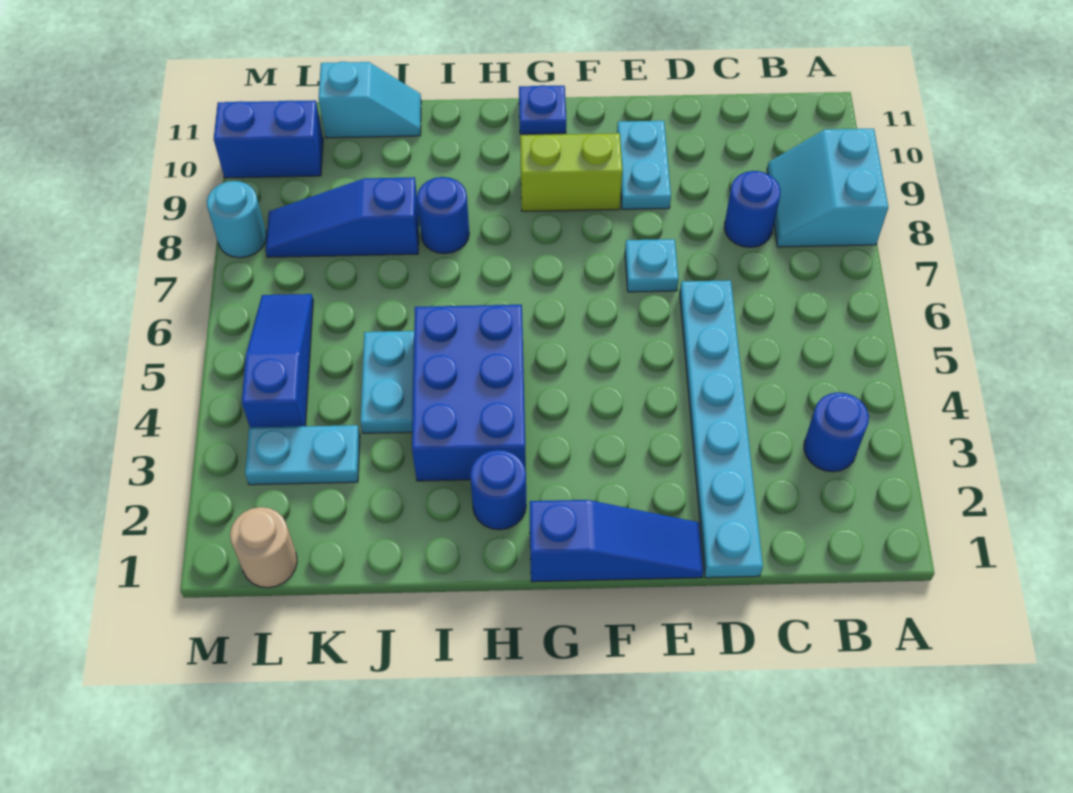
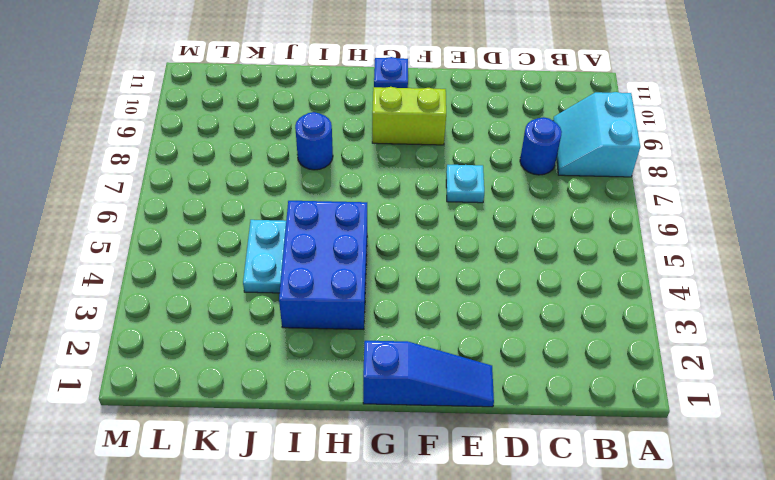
none -> blue 1x1 round brick [804,392,869,472]
none -> cyan 1x6 plate [680,280,763,578]
none -> cyan 1x2 plate [617,121,671,209]

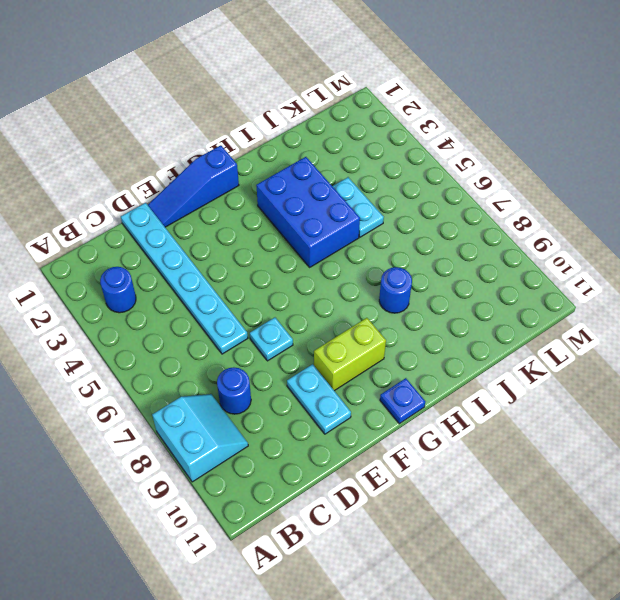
none -> blue 1x1 round brick [470,450,526,530]
none -> blue 1x3 slope [266,177,419,257]
none -> cyan 1x2 slope [319,62,421,138]

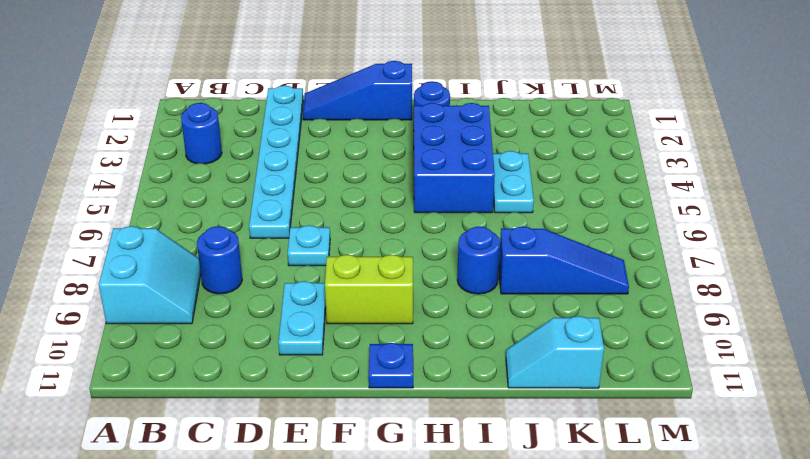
none -> cyan 1x2 plate [245,425,360,485]
none -> tan 1x1 round brick [230,507,297,588]
none -> blue 1x3 slope [242,294,313,428]

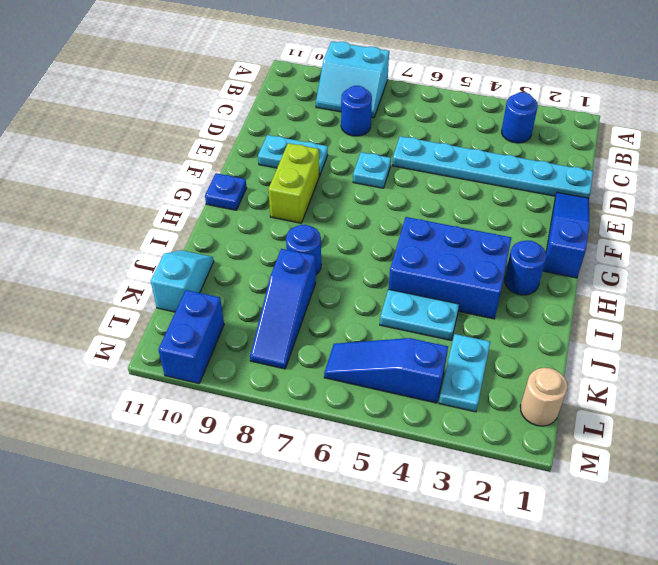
none -> cyan 1x1 round brick [207,181,266,258]

